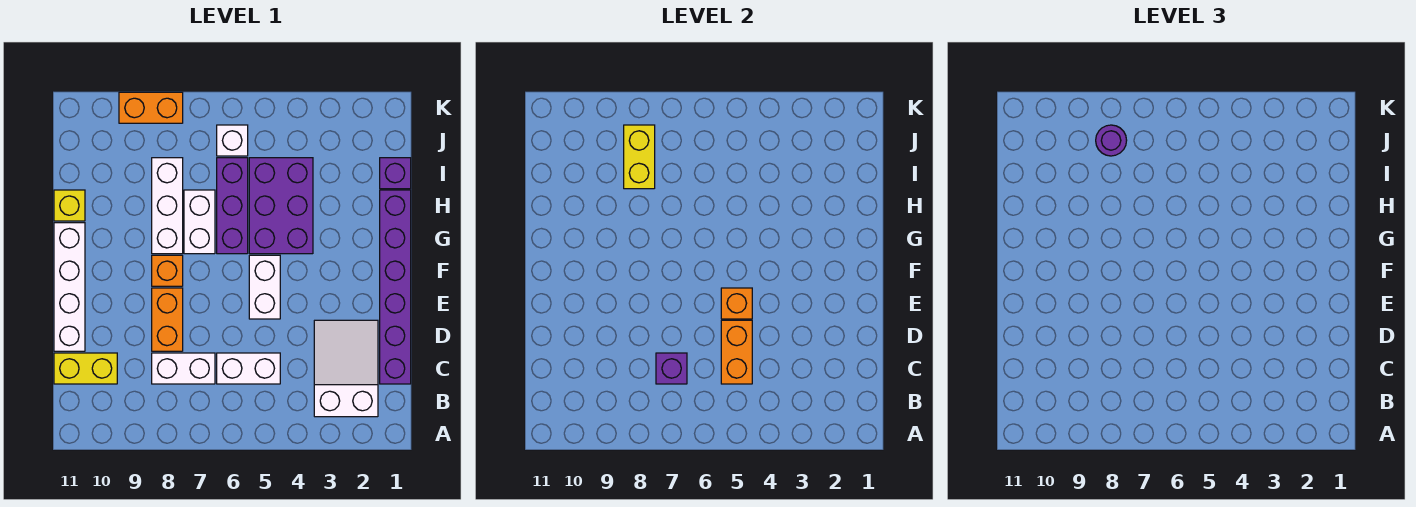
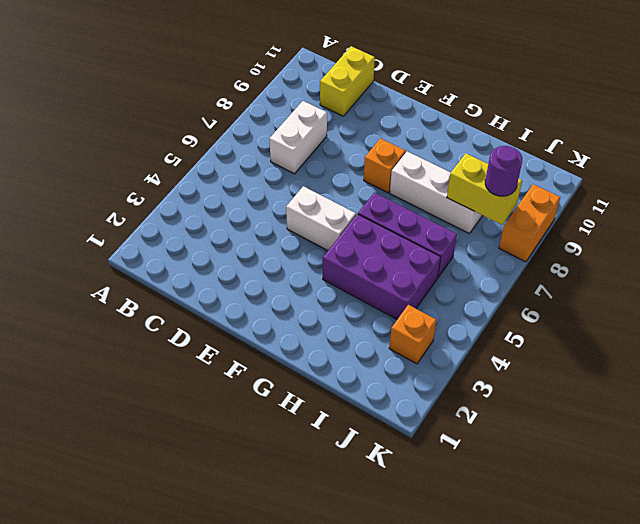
orange 1x1 brick [389,305,436,364] -> orange 1x1 brick moved to [721,288,752,319]
none -> white 2x3 slope [314,320,378,417]
none -> purple 1x6 brick [380,190,411,384]
none -> white 1x2 brick [217,353,280,384]

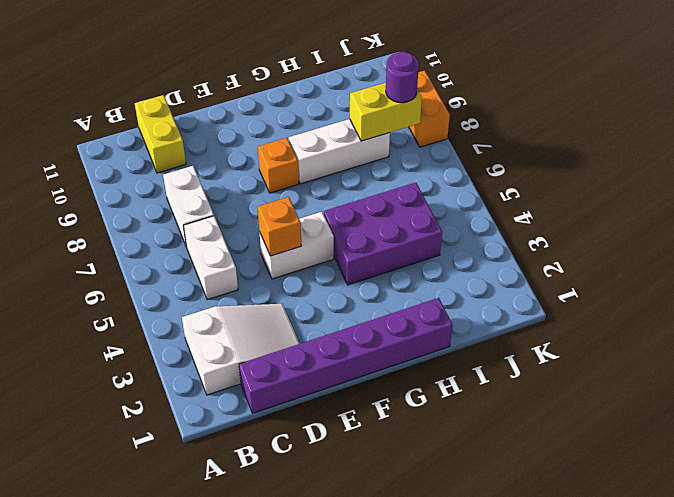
none -> orange 1x2 brick [152,288,183,351]
none -> white 1x4 brick [54,223,85,351]
none -> purple 1x3 brick [217,158,248,254]

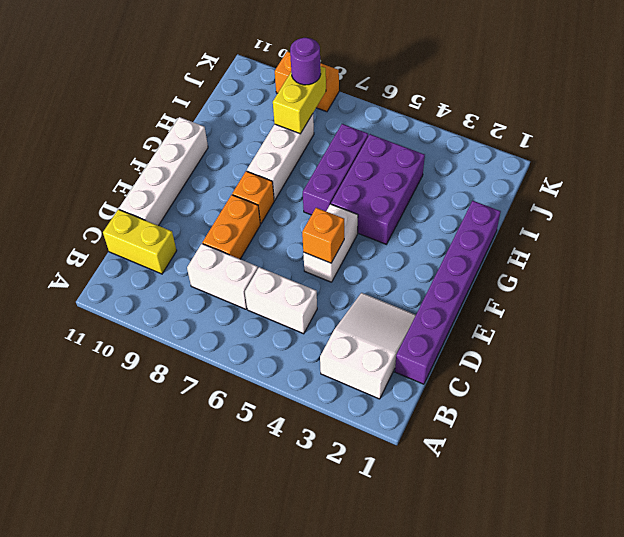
none -> white 1x2 brick [184,190,215,254]
none -> yellow 1x1 brick [54,190,85,221]
none -> purple 1x1 brick [380,158,411,189]

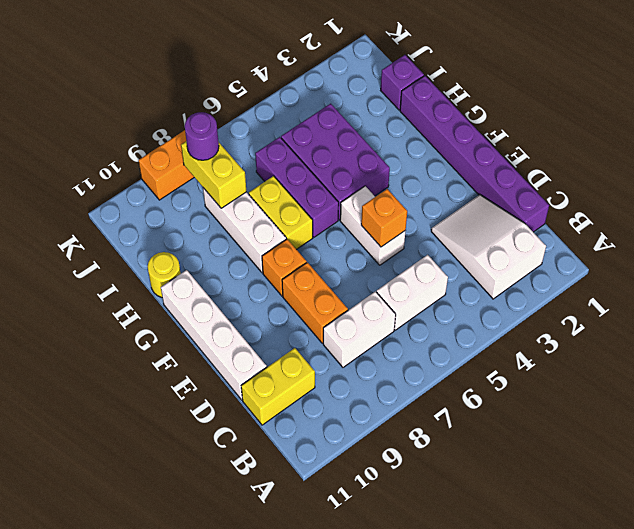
yellow 1x2 brick [249,176,313,250] -> white 1x2 brick [184,190,215,254]
yellow 1x1 round brick [148,252,181,297] -> yellow 1x1 brick [54,190,85,221]
none -> white 1x1 brick [217,125,248,156]
none -> orange 1x2 brick [721,320,752,384]
none -> purple 1x1 brick [656,353,687,384]

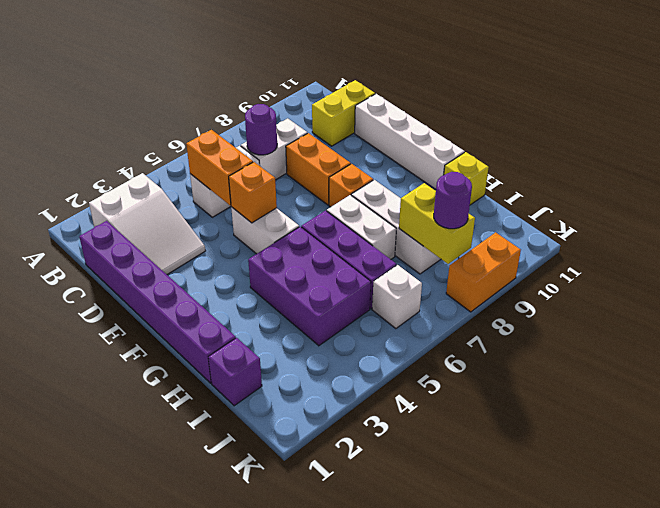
purple 1x1 round brick [245,104,277,155] -> purple 1x1 brick [656,353,687,384]

